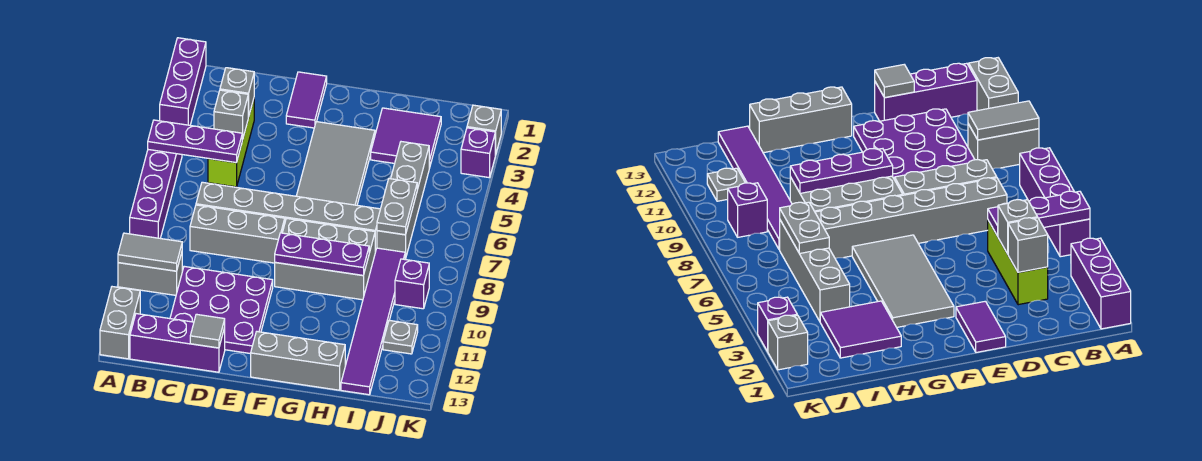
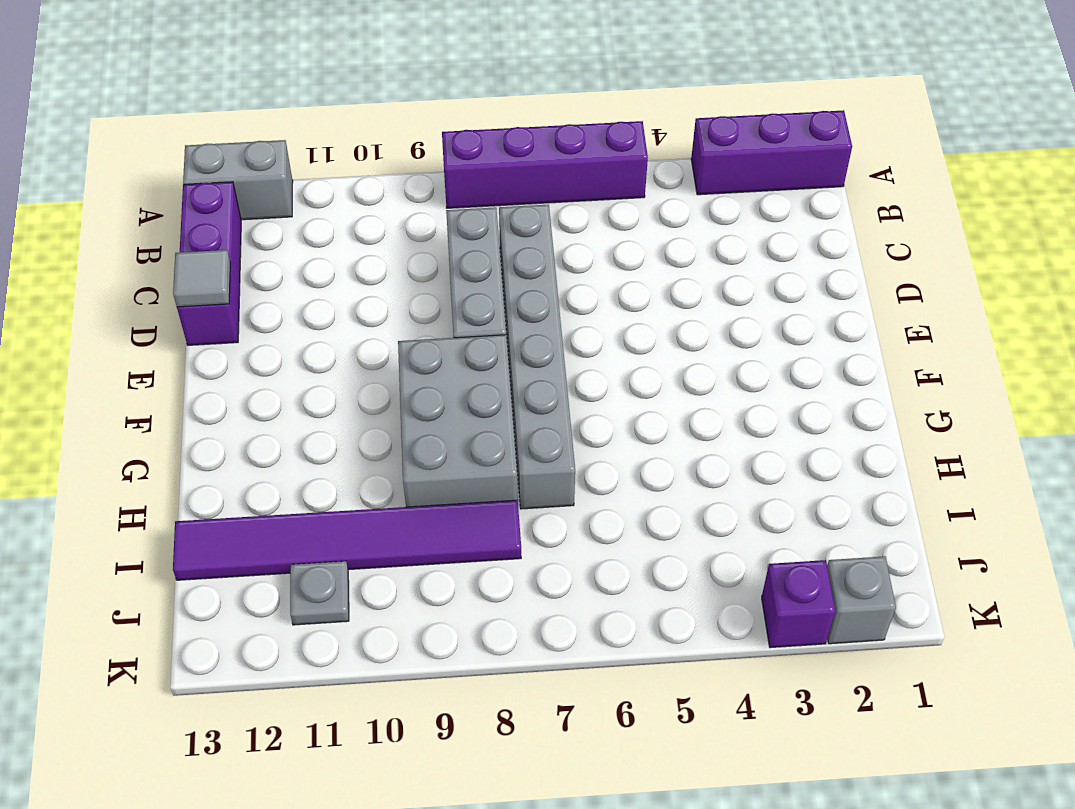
none -> grey 1x2 brick [118,253,182,295]
none -> lime 1x3 brick [208,99,254,187]
none -> purple 3x3 plate [170,266,273,354]

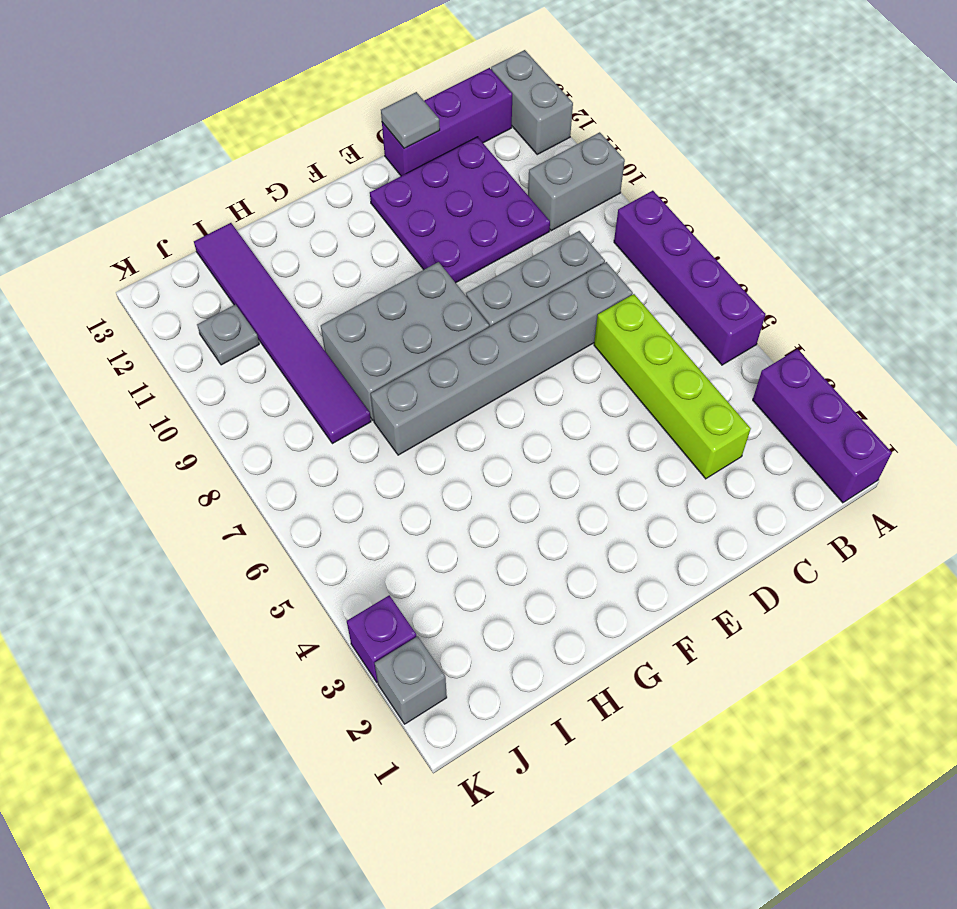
lime 1x4 brick [594,294,751,479] -> lime 1x3 brick [208,99,254,187]
none -> purple 1x2 tile [286,72,327,128]
none -> grey 2x4 tile [297,122,375,205]
none -> grey 1x3 brick [251,332,345,390]

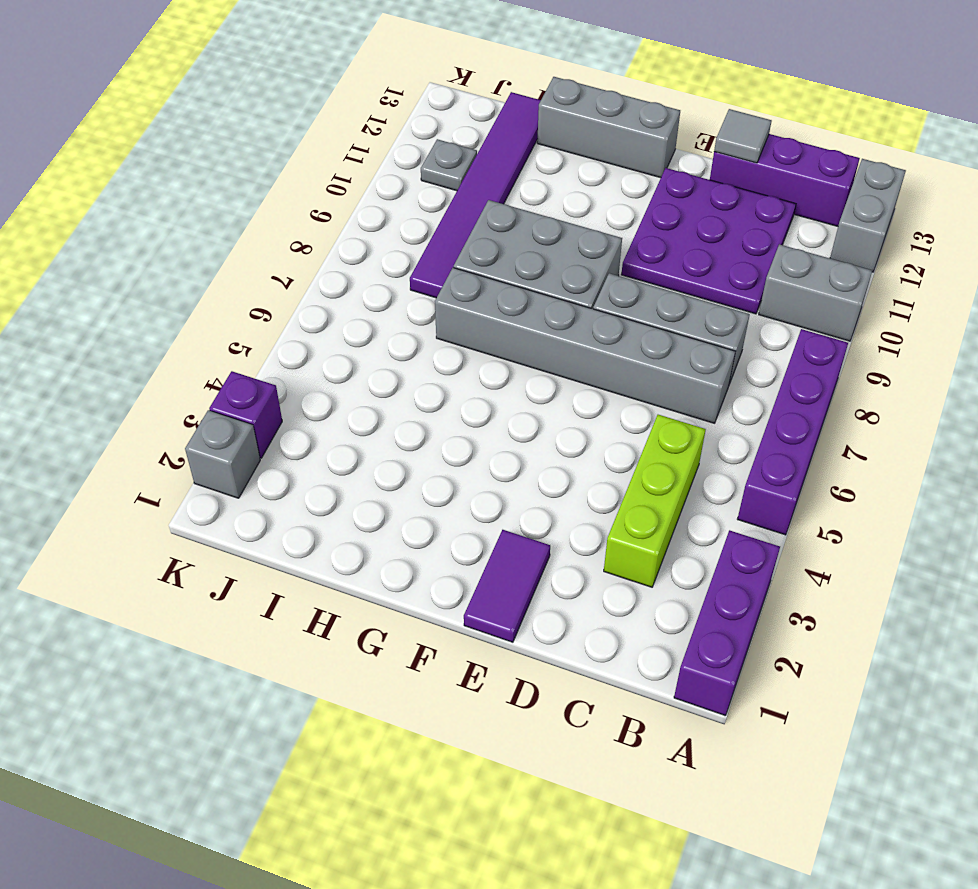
none -> grey 2x4 tile [297,122,375,205]
none -> purple 2x2 tile [371,108,441,168]
none -> grey 1x4 brick [377,142,429,259]

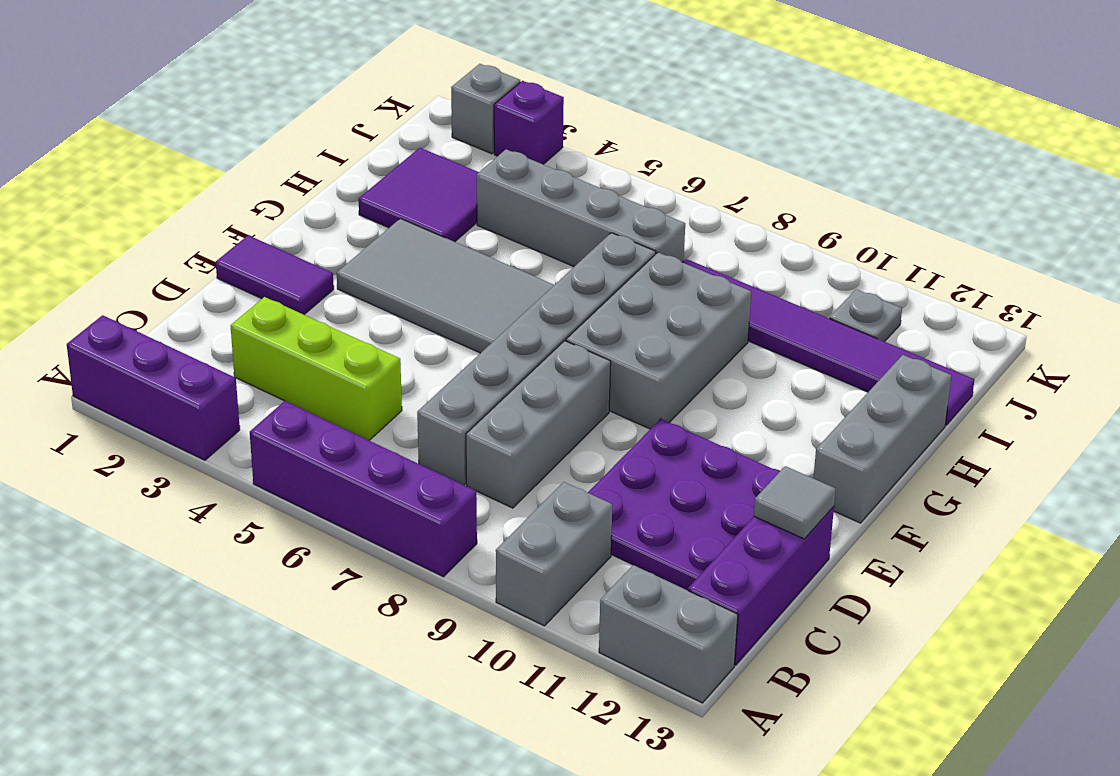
none -> purple 1x1 brick [395,259,429,309]
none -> purple 1x3 plate [148,120,242,163]
none -> grey 1x2 tile [118,233,182,271]

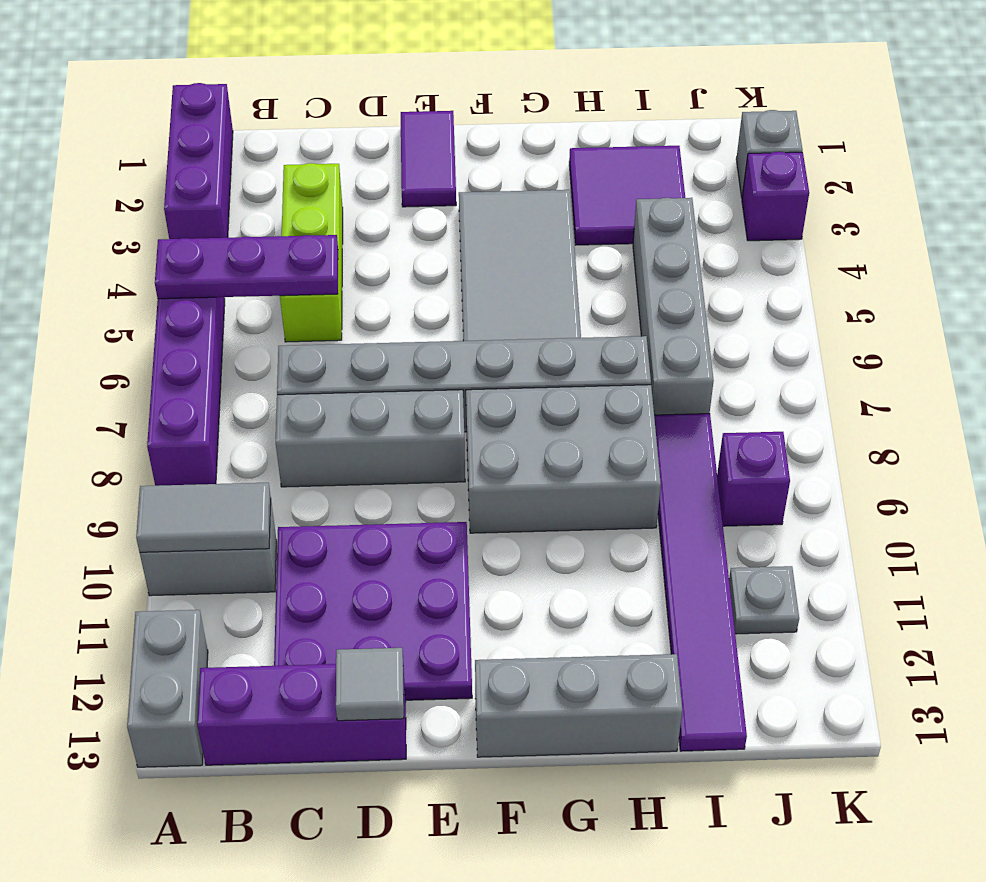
none -> grey 1x1 brick [220,68,254,117]
none -> grey 1x1 brick [214,90,248,140]
none -> purple 1x3 plate [275,233,369,275]

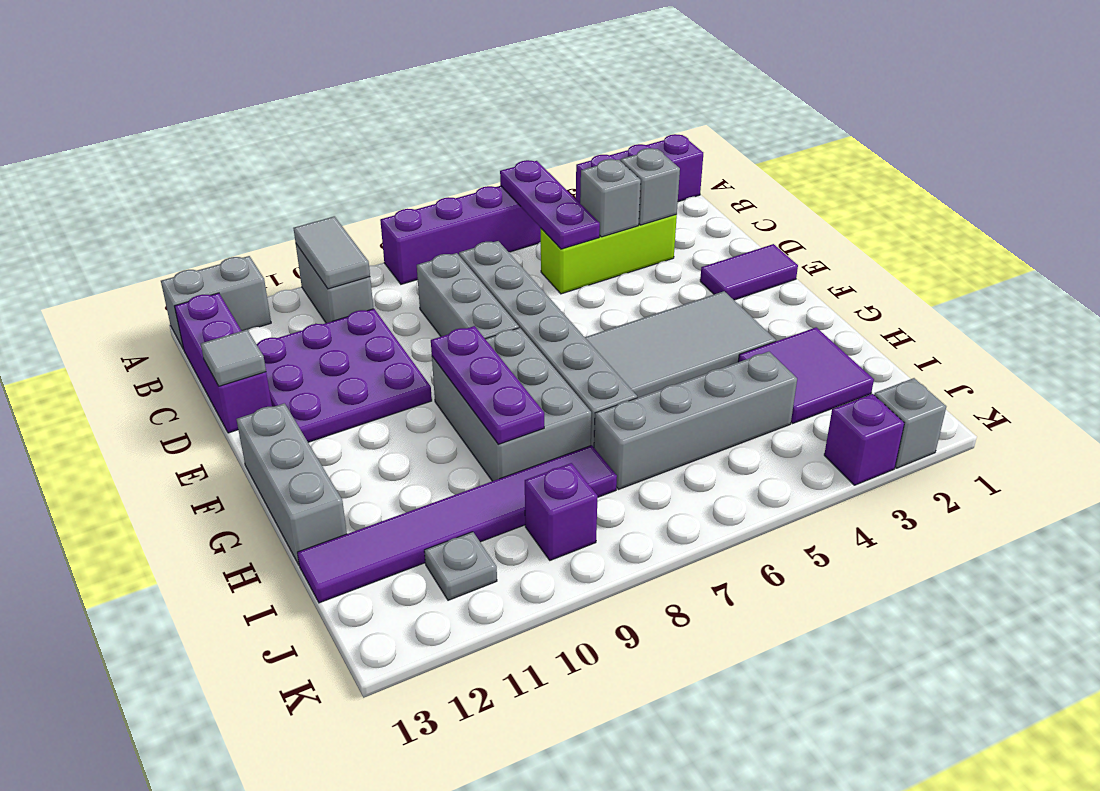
none -> grey 1x2 plate [377,179,417,235]

